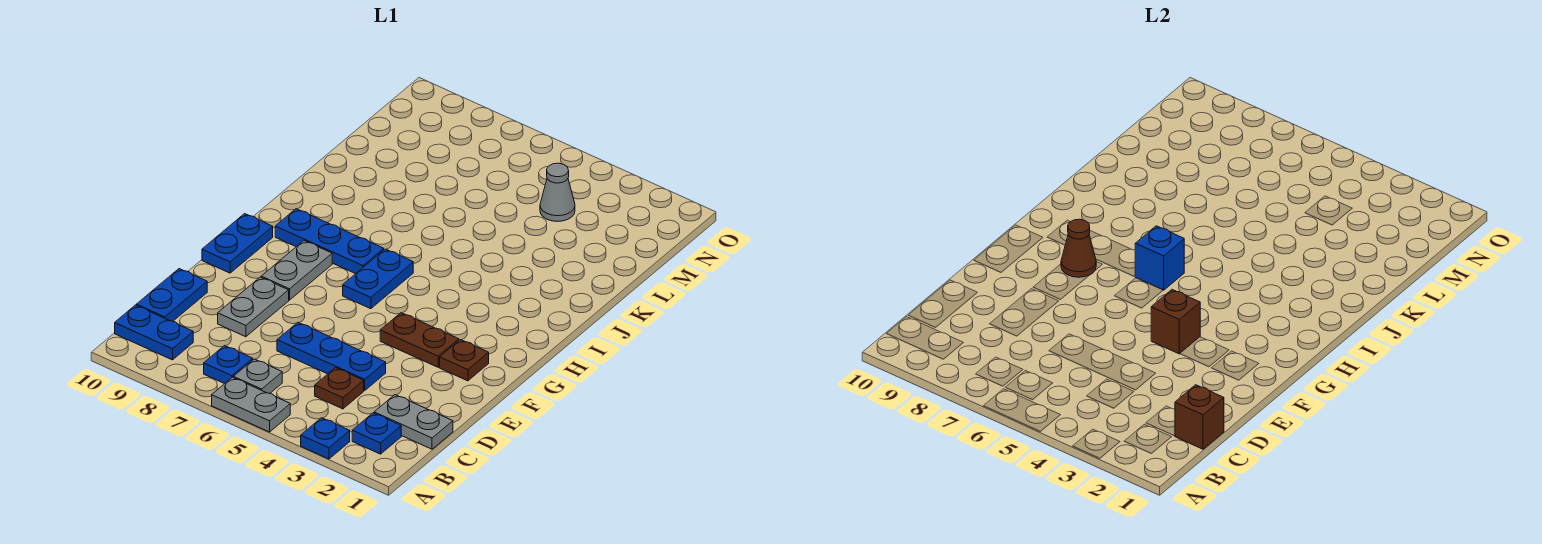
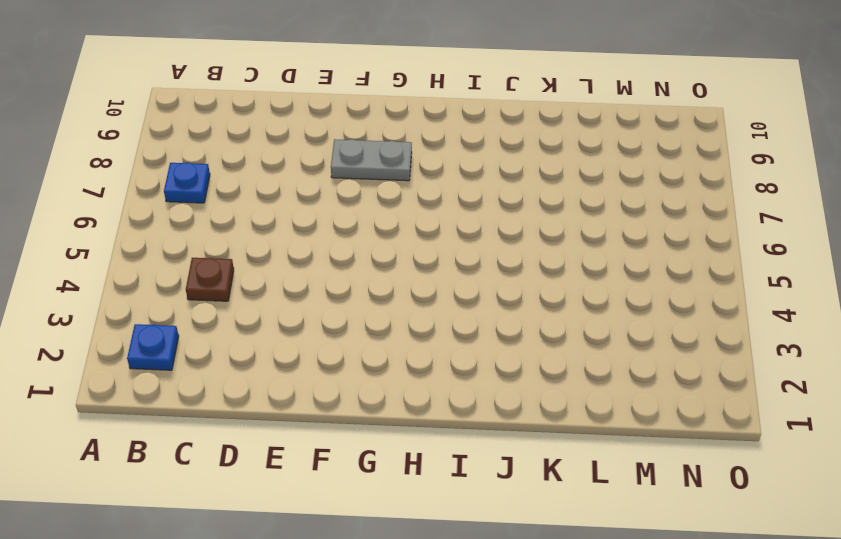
none -> blue 1x1 plate [301,418,350,459]
none -> grey 1x2 plate [212,377,290,432]
none -> grey 1x1 plate [233,359,282,393]

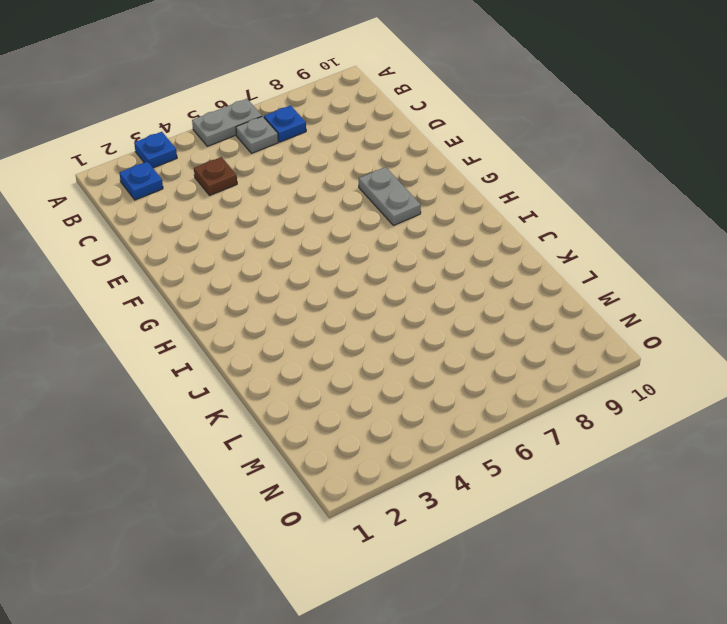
none -> blue 1x2 plate [115,305,193,360]
none -> grey 1x2 plate [374,395,453,449]
none -> blue 1x2 plate [136,269,207,321]

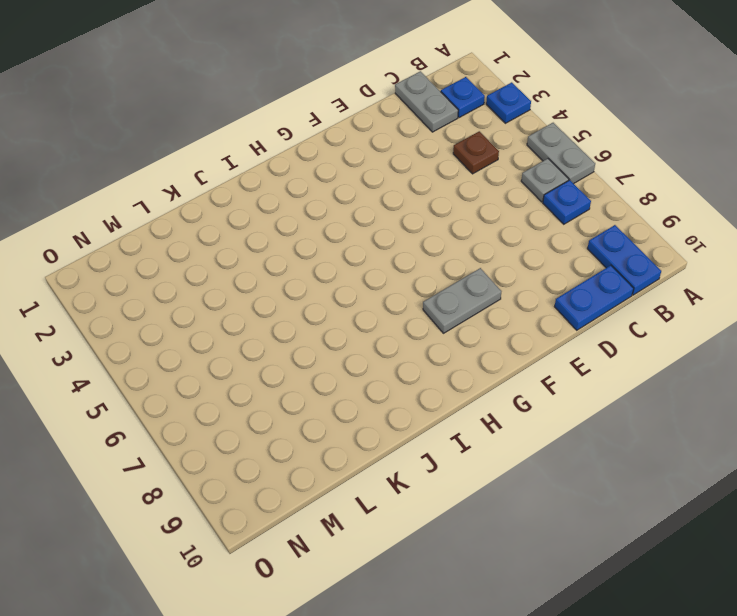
none -> blue 1x3 plate [277,323,386,390]
none -> grey 1x2 plate [218,277,289,337]
none -> brown 1x1 plate [440,340,489,381]

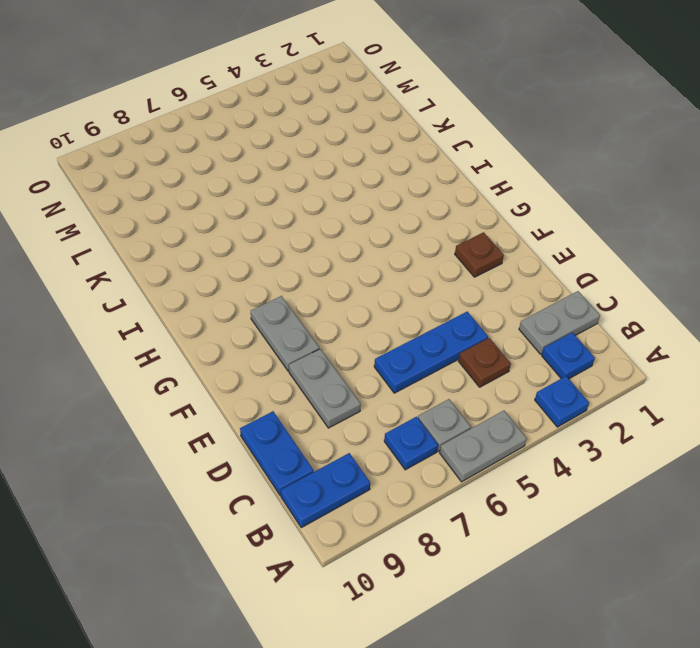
none -> brown 1x2 plate [380,313,459,367]
none -> blue 1x2 plate [202,214,273,273]
none -> blue 1x2 plate [343,249,413,309]

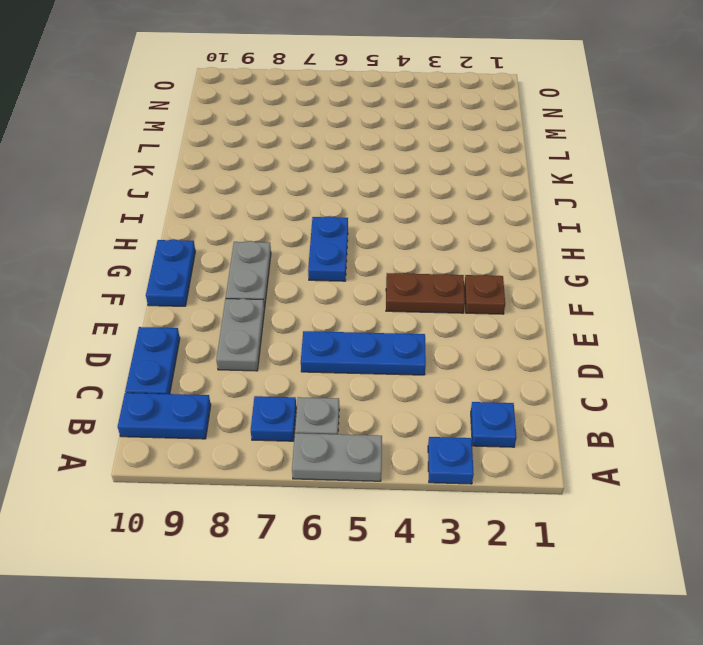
none -> grey 1x2 plate [374,395,453,449]
none -> brown 1x1 plate [315,368,364,409]
none -> blue 1x3 plate [275,209,384,274]

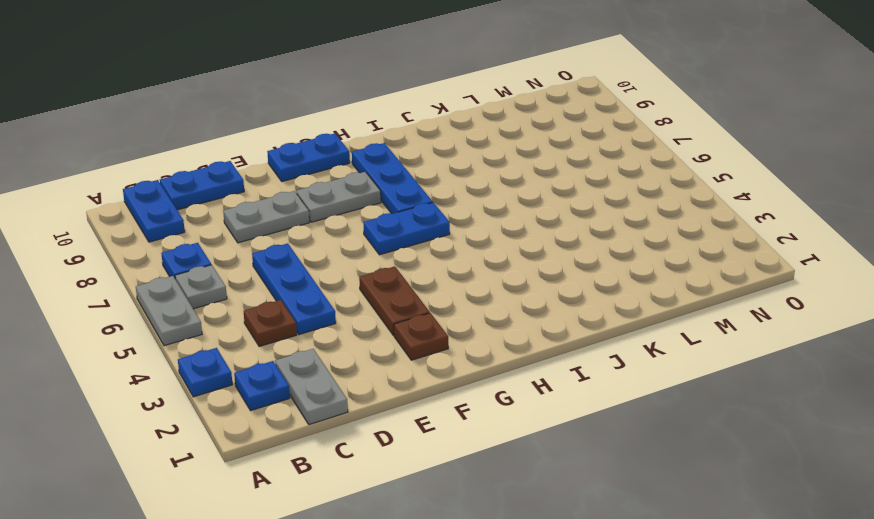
none -> grey 1x1 cone [540,163,575,221]
none -> brown 1x1 brick [1175,385,1224,449]
none -> brown 1x1 brick [1151,290,1200,354]

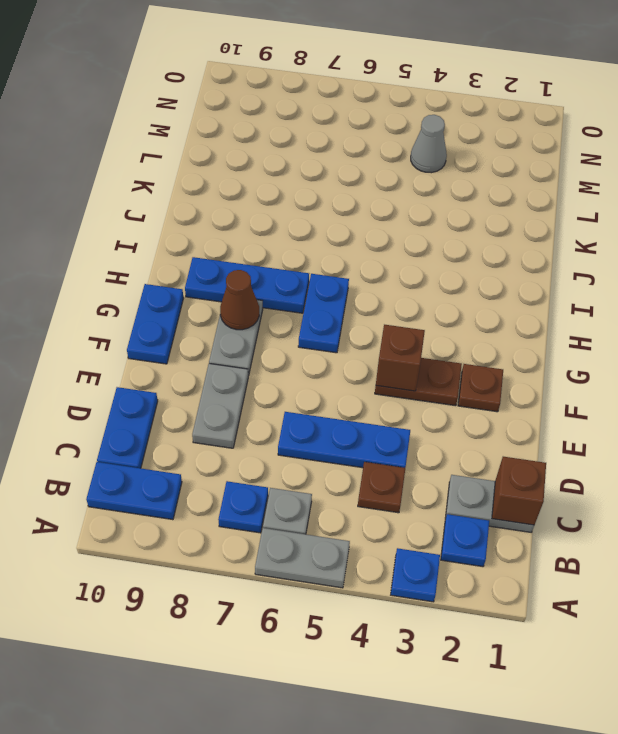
none -> blue 1x1 brick [1135,226,1184,290]

